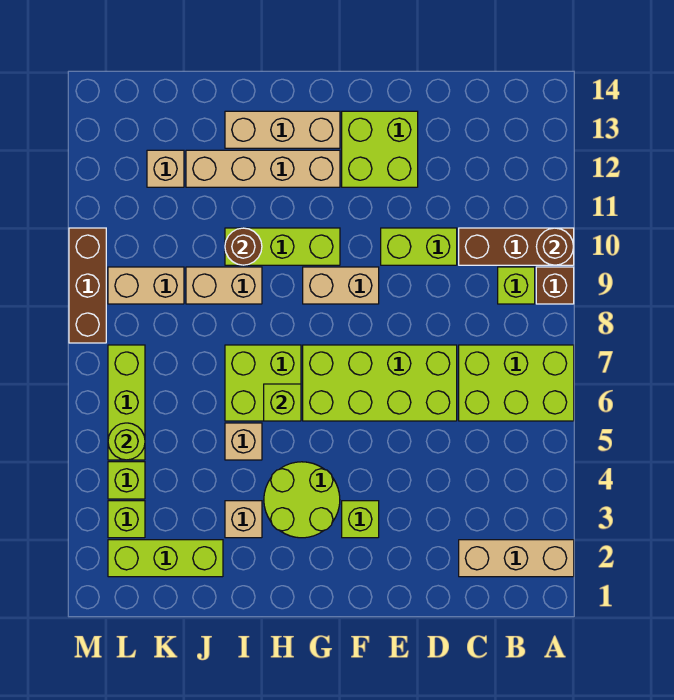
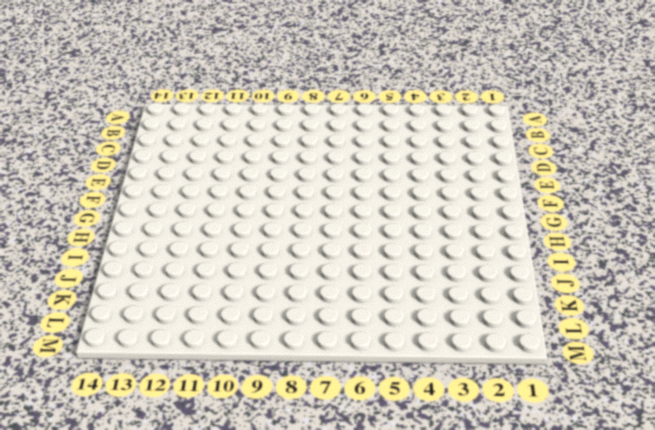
none -> tan 1x3 brick [459,540,574,577]
none -> lime 2x3 brick [459,345,574,421]
none -> brown 1x1 brick [536,267,574,304]

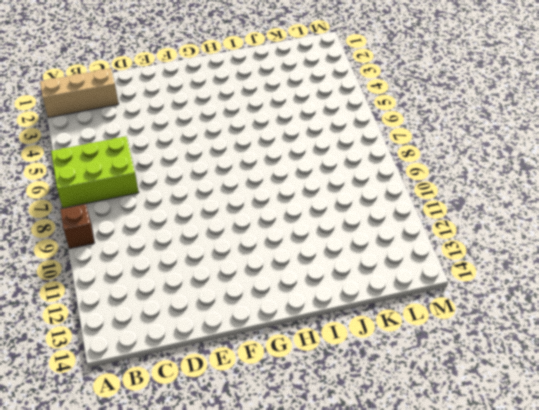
none -> brown 1x3 brick [459,228,574,265]
none -> lime 1x1 brick [498,267,535,304]
none -> lime 2x4 brick [303,345,457,421]

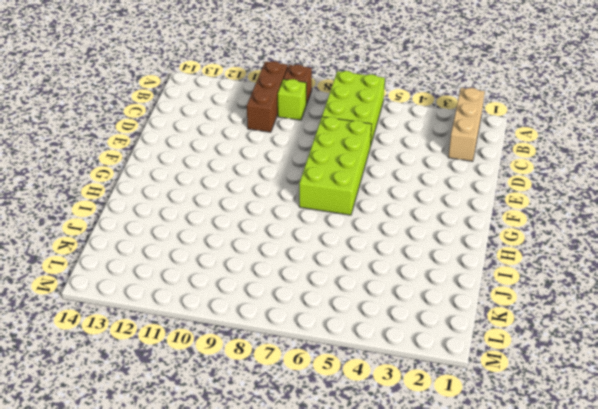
none -> lime 1x2 brick [381,228,457,265]
none -> lime 2x2 brick [342,111,418,187]
none -> lime 1x1 brick [342,501,379,538]

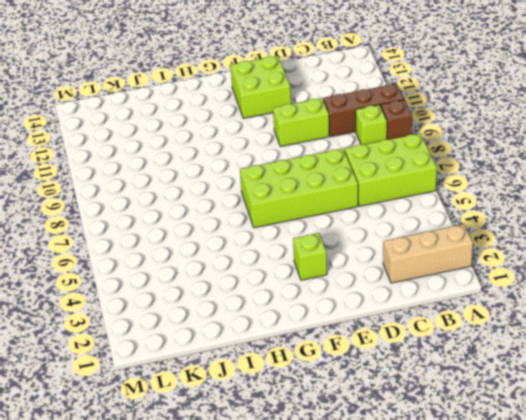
none -> tan 1x2 brick [303,267,379,304]
none -> lime 2x2 round brick [264,462,340,538]
none -> lime 1x3 brick [225,228,340,265]

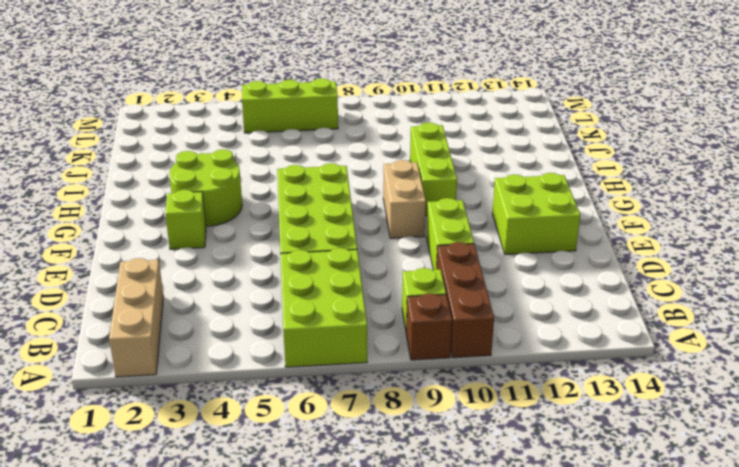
none -> tan 1x4 brick [186,150,340,187]
none -> tan 1x3 brick [225,111,340,148]
none -> lime 2x2 brick [225,345,301,421]

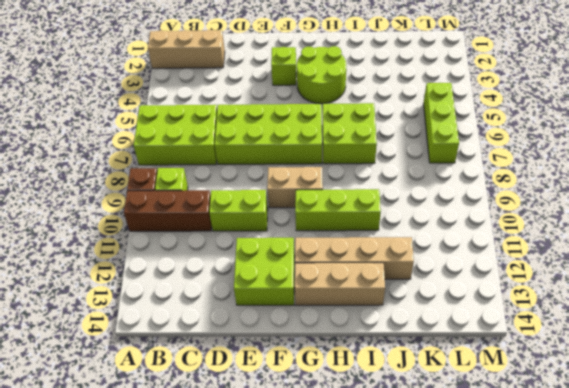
none -> tan 1x1 brick [225,501,262,538]
none -> tan 1x1 brick [225,423,262,460]
none -> tan 1x2 brick [186,267,262,304]

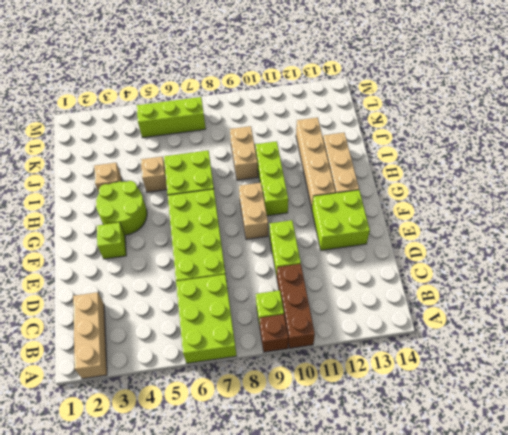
none -> lime 1x3 brick [108,540,223,577]
none -> tan 1x2 brick [108,267,184,304]
none -> tan 1x1 brick [147,150,184,187]

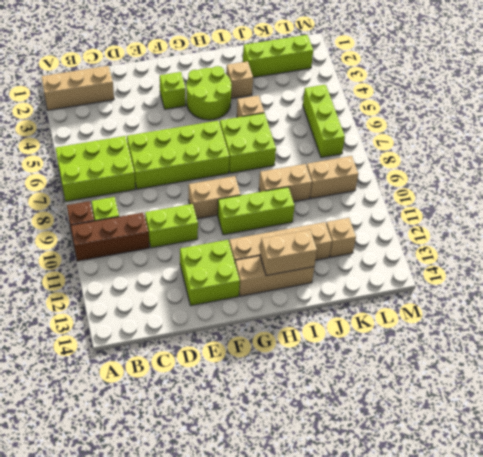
tan 1x2 brick [260,230,317,276] -> none
none -> lime 1x1 brick [108,501,145,538]
none -> lime 1x1 brick [108,462,145,499]
none -> brown 1x3 brick [69,228,106,343]

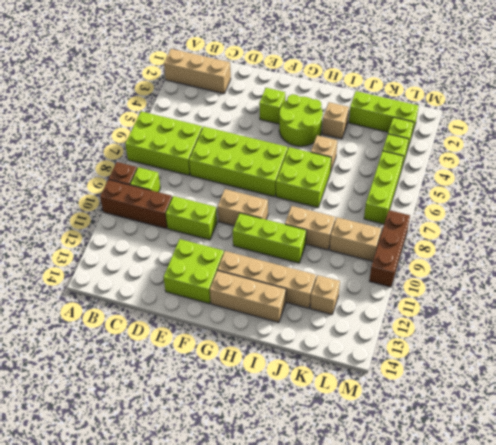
none -> brown 1x1 round brick [536,228,573,265]
none -> lime 1x1 brick [264,384,301,421]
none -> brown 1x1 round brick [225,228,262,265]

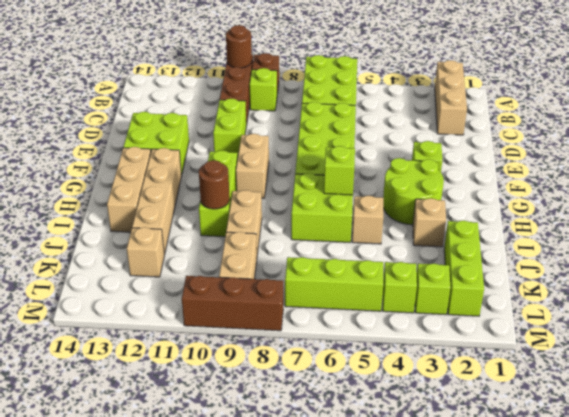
none -> lime 1x1 round brick [108,423,145,460]

